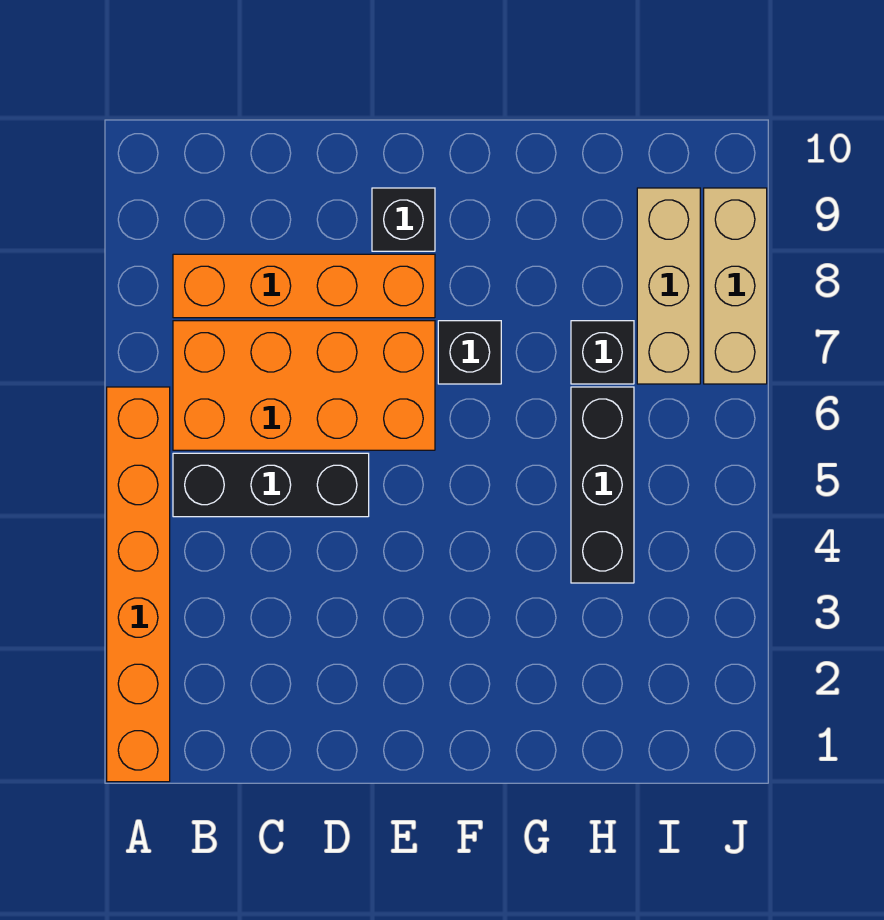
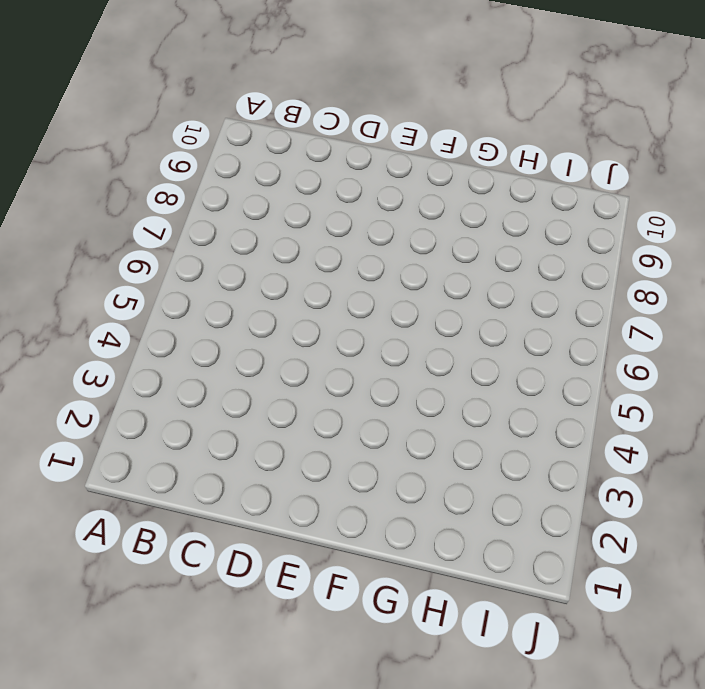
none -> orange 1x6 brick [107,387,170,782]
none -> black 1x3 brick [173,453,369,517]

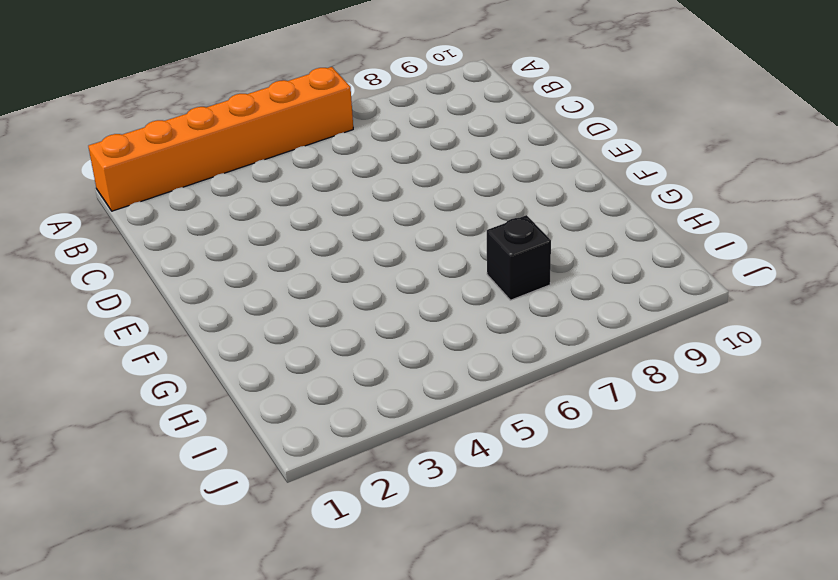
none -> black 1x3 brick [173,453,369,517]
none -> orange 2x4 brick [173,321,435,450]

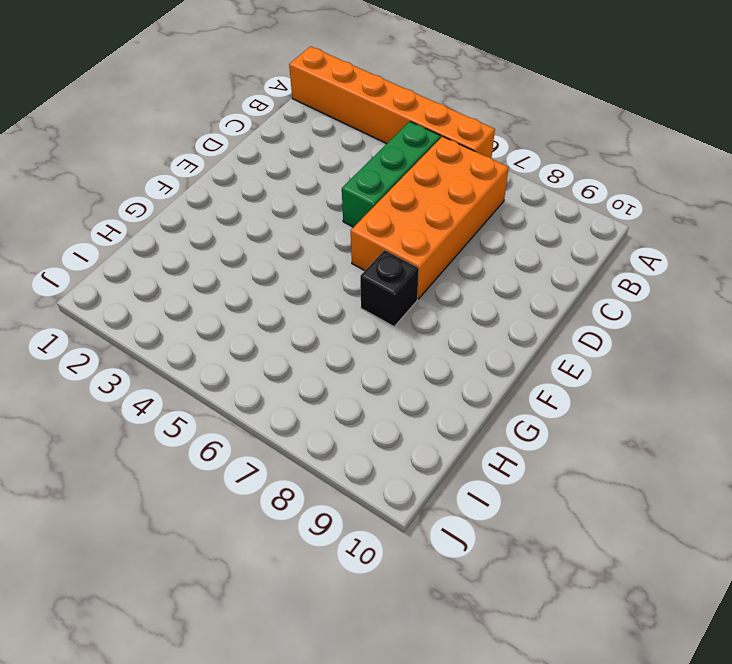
green 1x3 brick [342,122,441,227] -> black 1x3 brick [173,453,369,517]
none -> orange 1x4 brick [173,254,435,318]
none -> black 1x1 brick [372,188,435,251]

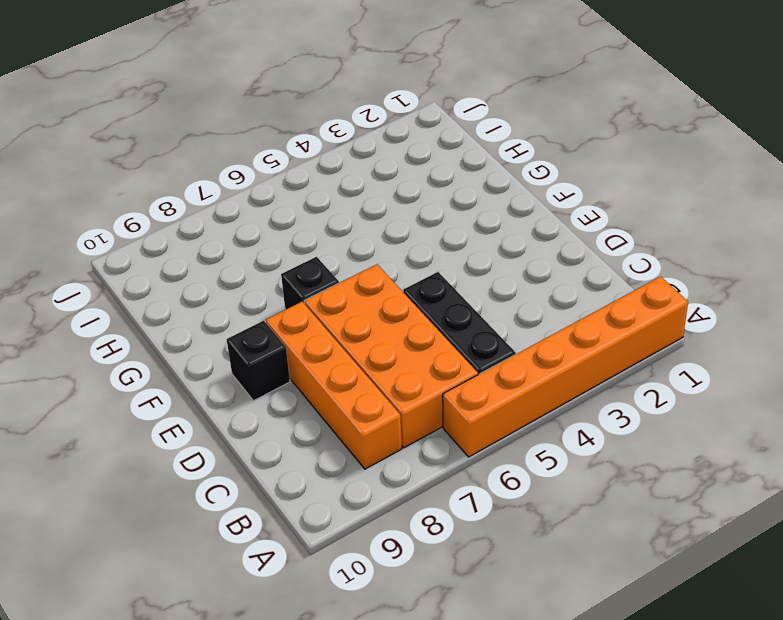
none -> black 1x3 brick [571,387,634,583]
none -> black 1x1 brick [571,321,634,384]

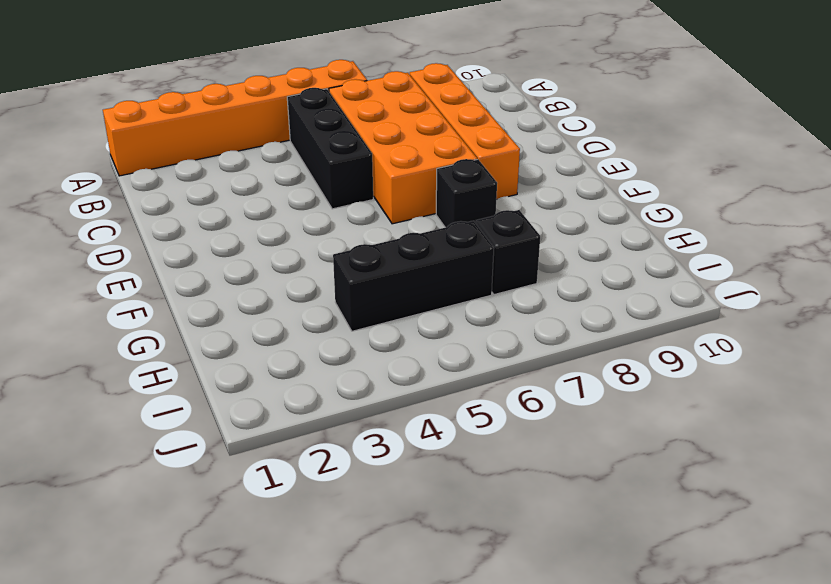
none -> black 1x1 brick [372,188,435,251]
none -> tan 1x3 brick [637,188,700,384]

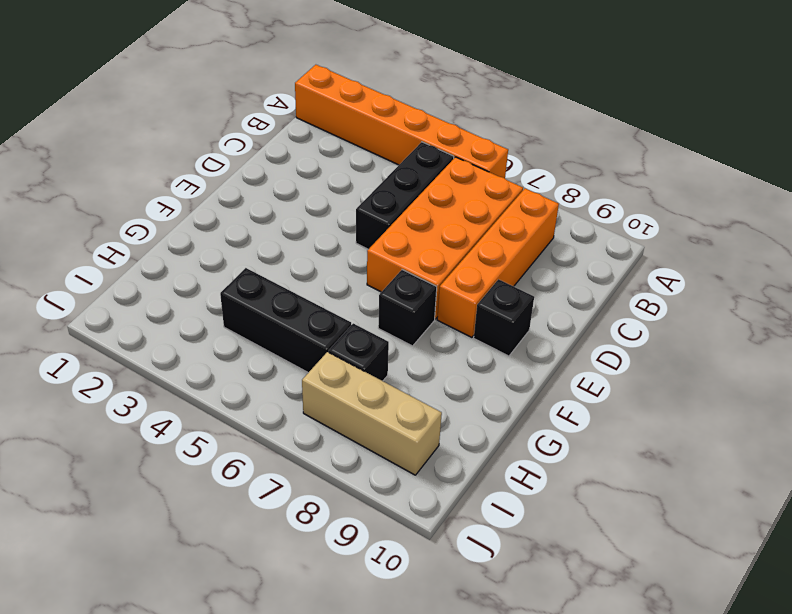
none -> tan 1x3 brick [704,188,767,384]

